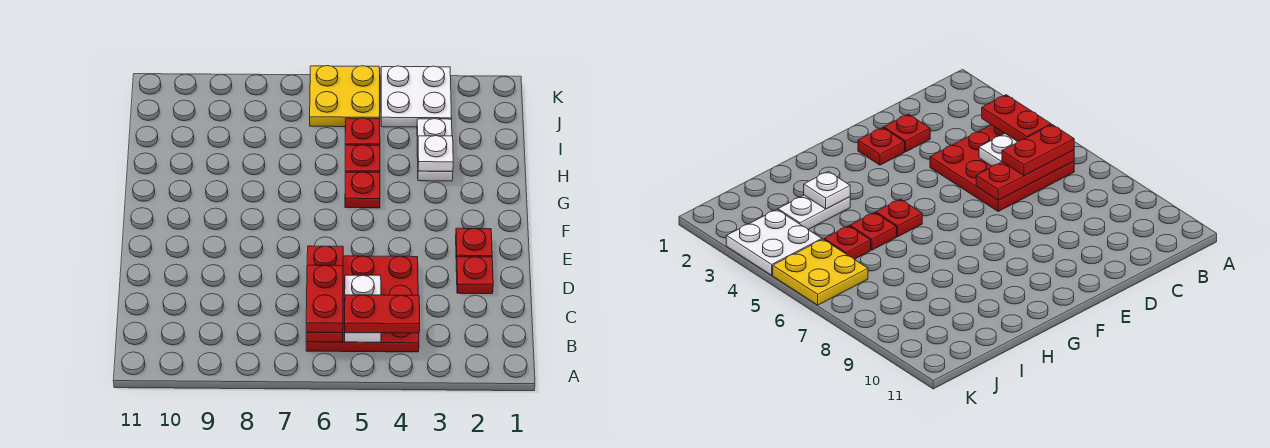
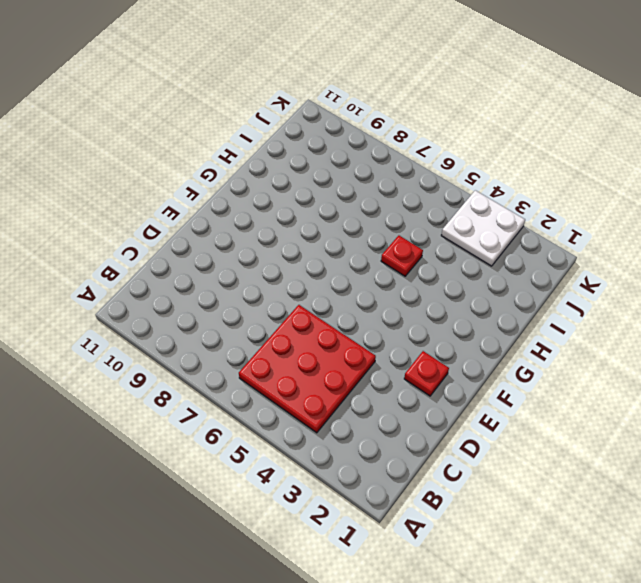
none -> red 1x1 plate [456,257,493,294]
none -> red 1x1 plate [345,172,380,208]
none -> white 1x2 plate [417,119,453,181]

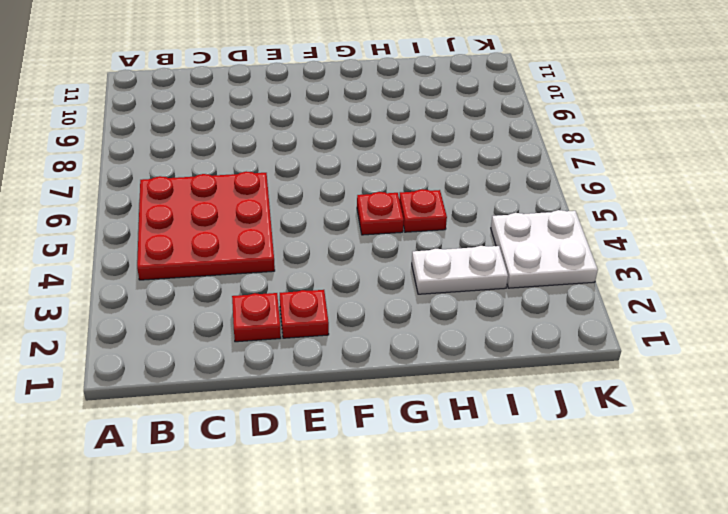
none -> red 1x1 plate [345,118,380,145]
none -> yellow 2x2 plate [310,66,380,127]
none -> white 1x2 plate [345,275,381,342]

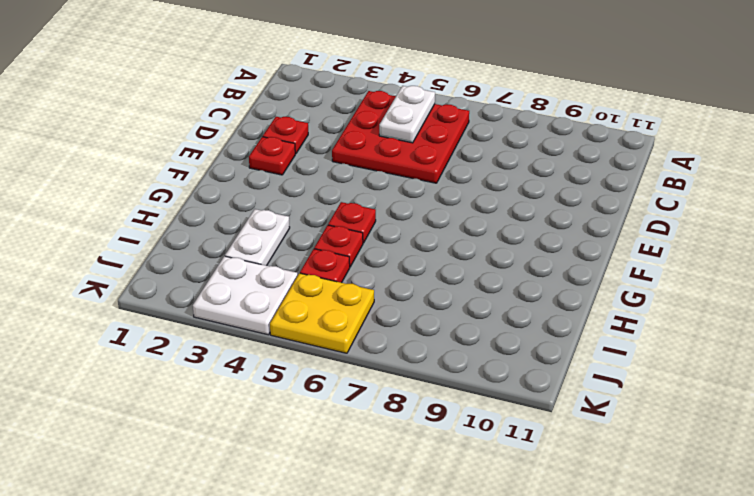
none -> red 1x3 plate [306,246,343,342]
none -> white 1x1 plate [418,136,453,171]
none -> red 1x2 plate [345,295,420,333]

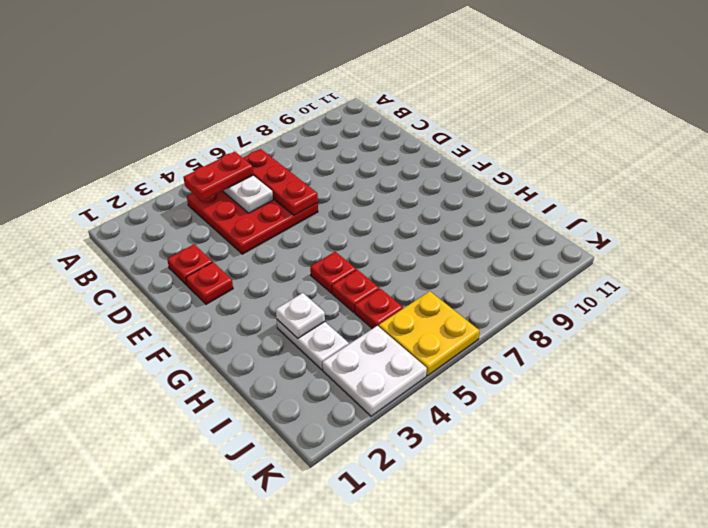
none -> red 1x2 plate [306,265,343,333]

